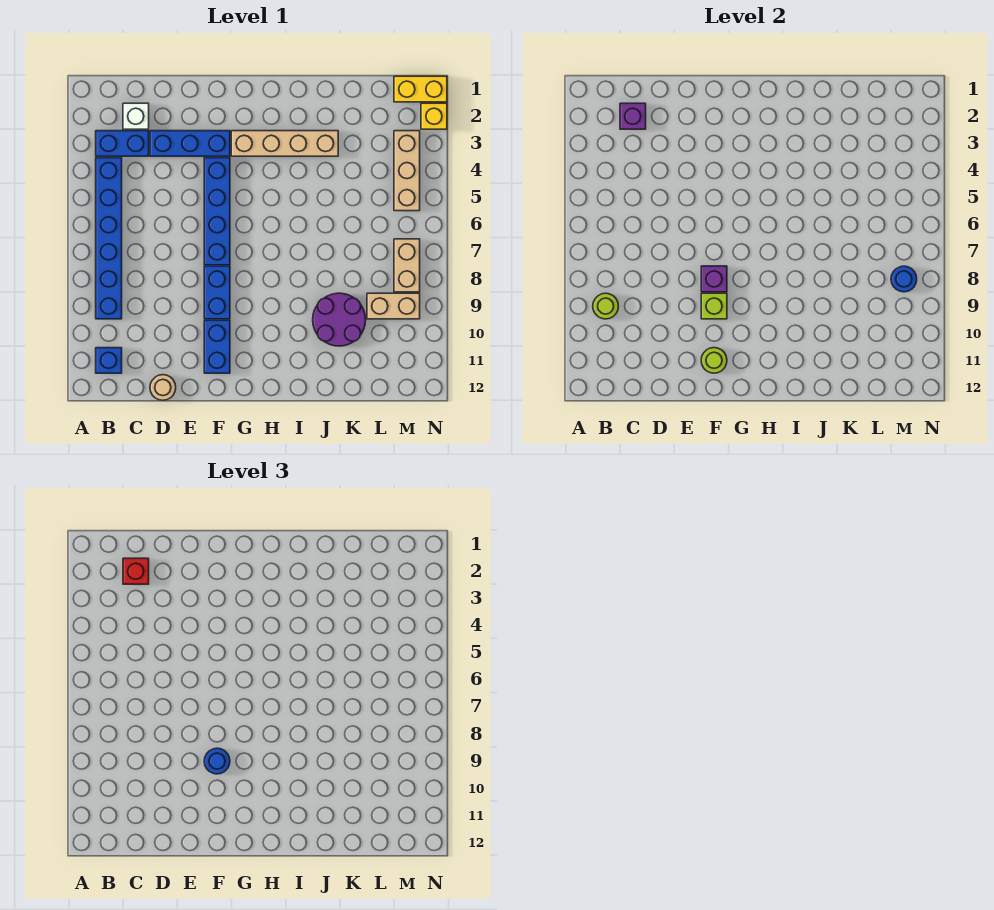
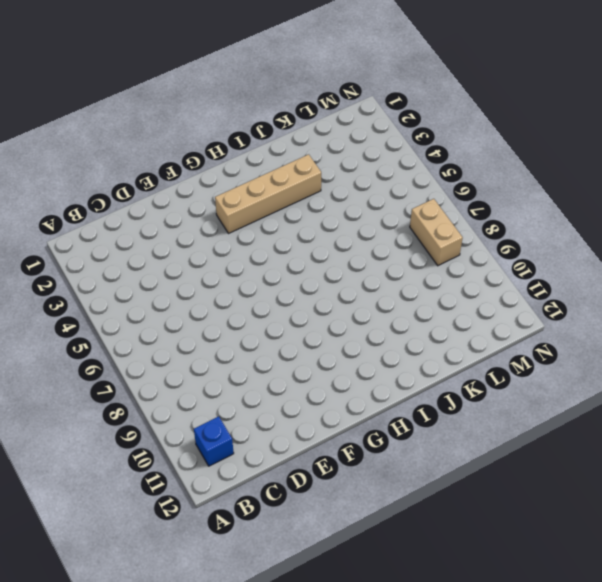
none -> blue 1x2 brick [96,131,149,156]
none -> blue 1x6 brick [96,158,122,319]
none -> white 1x1 brick [123,103,149,129]

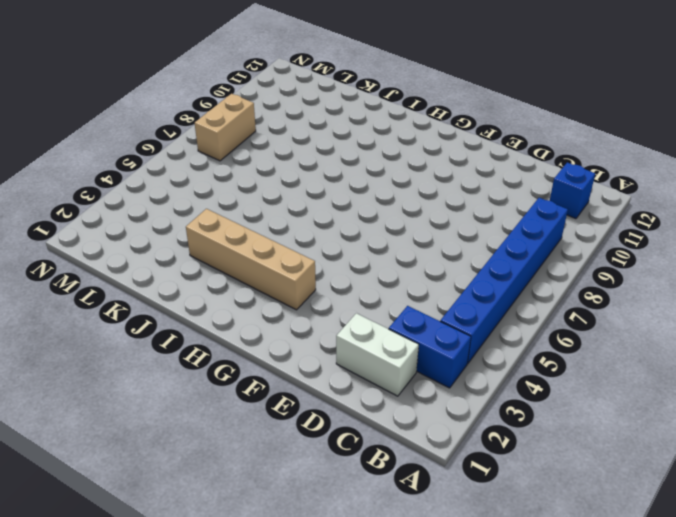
white 1x2 brick [336,313,419,396] -> white 1x1 brick [123,103,149,129]
none -> blue 1x3 brick [150,131,230,156]
none -> tan 1x1 round brick [150,375,176,400]
none -> blue 1x4 brick [204,158,230,265]

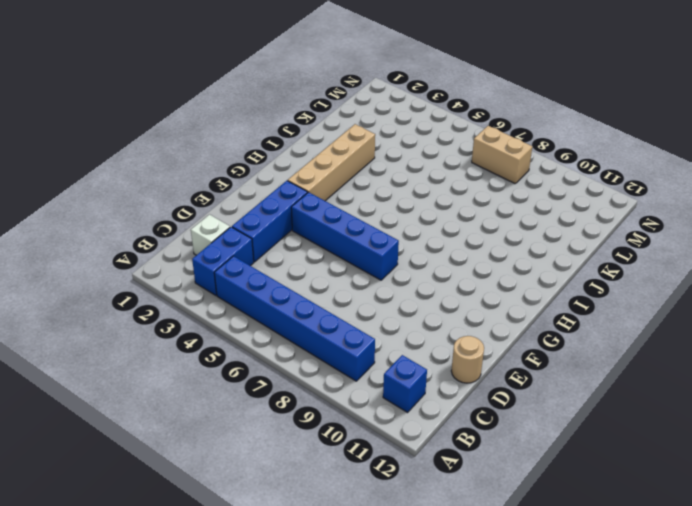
none -> blue 1x2 brick [204,266,230,319]
none -> blue 1x2 brick [204,320,230,373]
none -> purple 2x2 round brick [313,293,366,346]

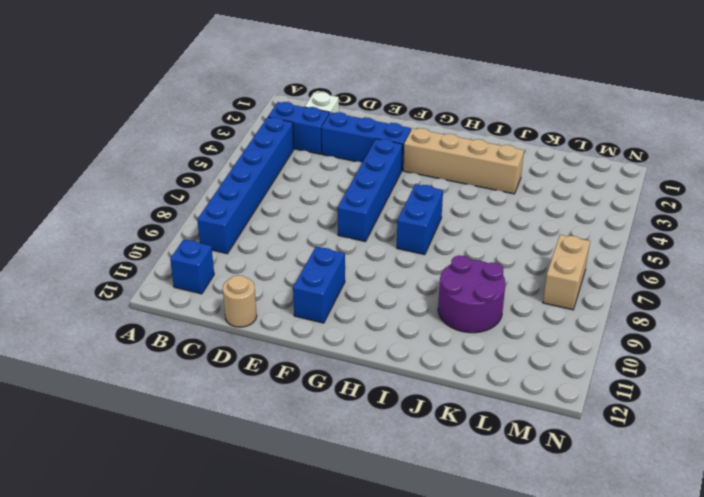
blue 1x2 brick [397,184,443,255] -> blue 1x2 brick moved to [204,266,230,319]
none -> tan 1x2 brick [367,293,420,319]
none -> yellow 1x2 brick [394,76,447,102]
none -> tan 1x3 brick [394,131,420,211]

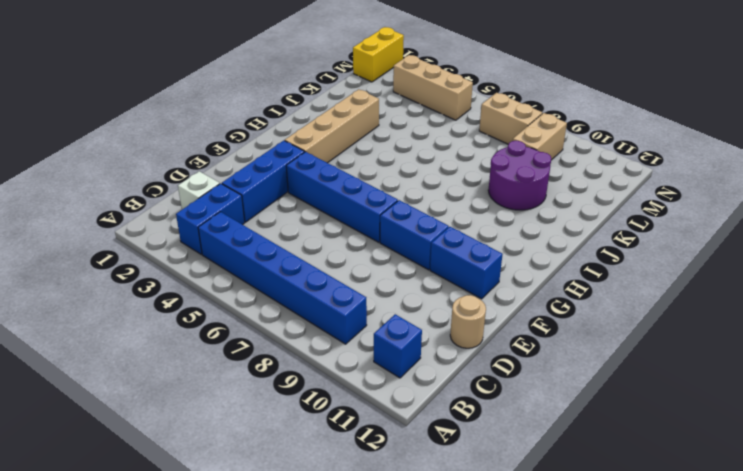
none -> yellow 1x1 brick [421,103,447,129]
none -> lime 1x1 round brick [593,293,618,319]
none -> purple 1x1 brick [620,103,646,129]

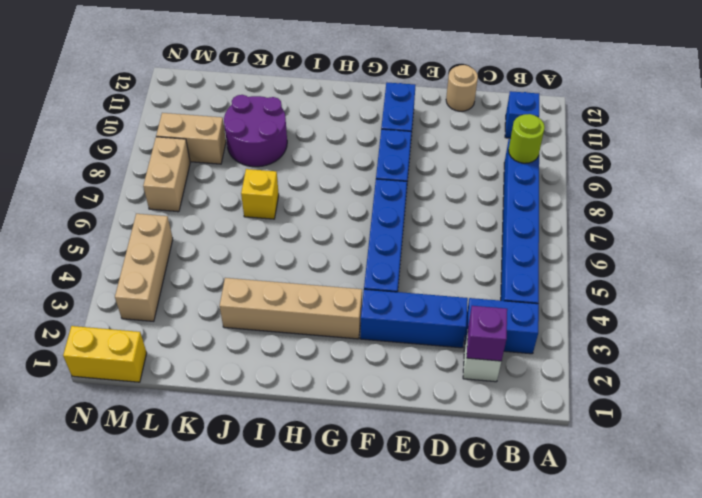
yellow 1x1 brick [241,169,279,219] -> yellow 1x1 brick moved to [421,103,447,129]
none -> purple 1x1 brick [701,266,727,292]
none -> lime 1x1 brick [701,293,727,319]
none -> lime 1x1 round brick [701,348,727,373]

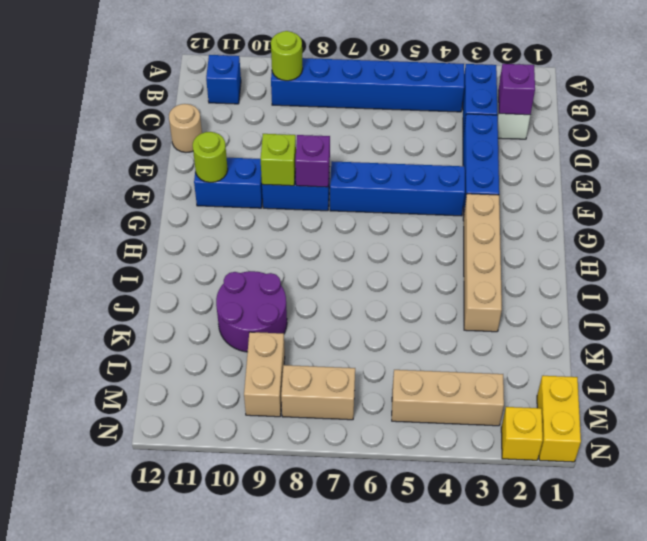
none -> blue 1x1 round brick [891,266,917,292]
none -> red 1x1 brick [123,558,149,584]
none -> blue 1x1 round brick [204,748,230,774]

